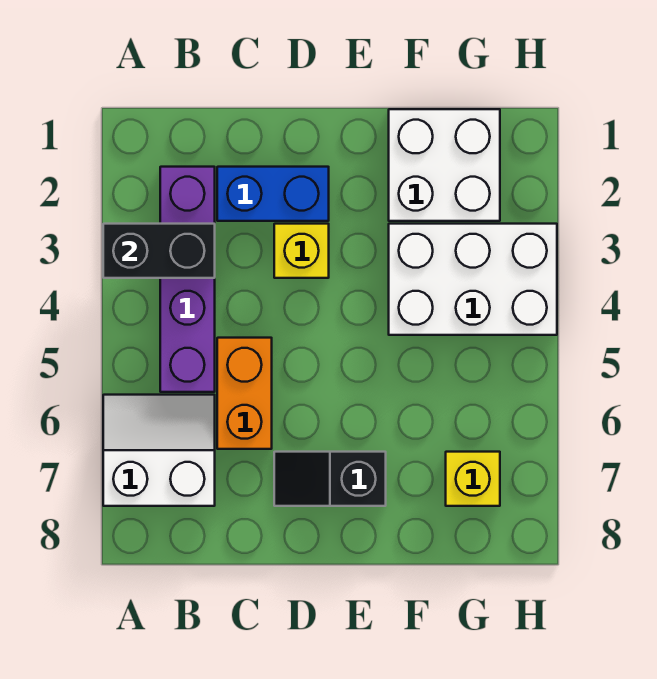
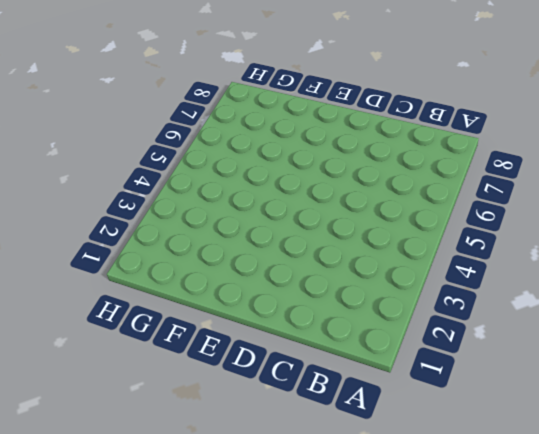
none -> white 2x2 slope [103,395,215,506]
none -> purple 1x4 brick [160,167,215,392]

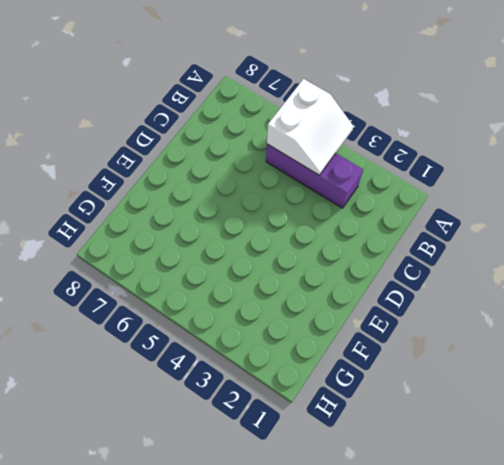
white 2x2 slope [267,79,353,175] -> white 2x2 slope moved to [103,395,215,506]
purple 1x3 brick [266,144,363,208] -> purple 1x4 brick [160,167,215,392]
none -> blue 1x2 brick [217,167,329,221]
none -> orange 1x2 brick [217,338,272,449]

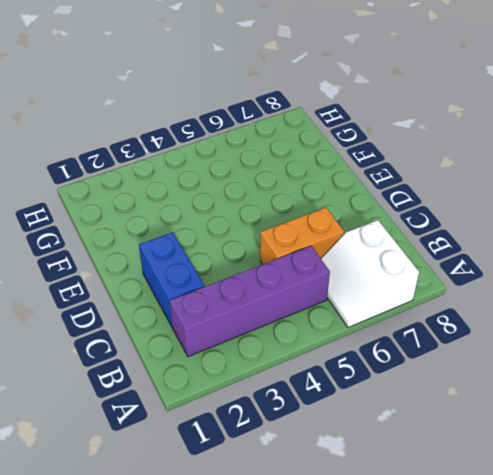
none -> yellow 1x1 brick [274,224,329,278]
none -> black 1x2 slope [274,452,386,506]

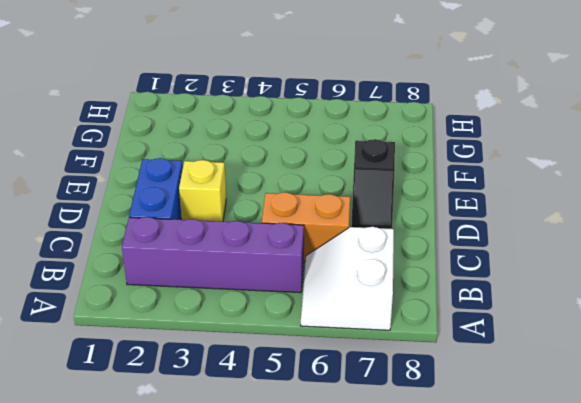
none -> white 2x2 brick [389,109,500,221]
none -> white 2x3 brick [389,224,557,335]

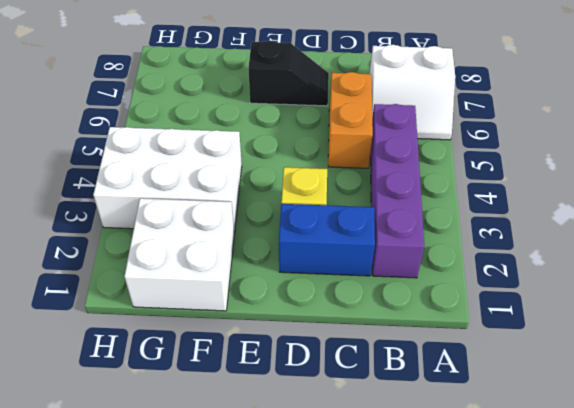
none -> yellow 1x1 brick [446,452,500,506]
none -> black 1x2 brick [103,224,215,278]

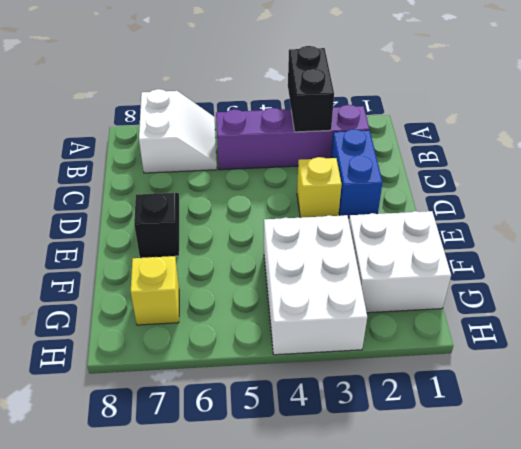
none -> orange 1x2 brick [217,338,272,449]

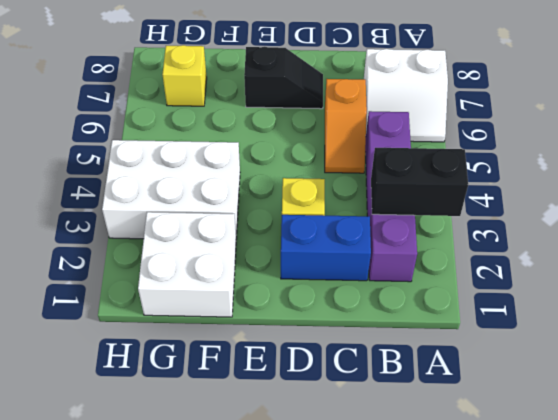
orange 1x2 slope [325,79,367,173] -> orange 1x2 brick [217,338,272,449]

